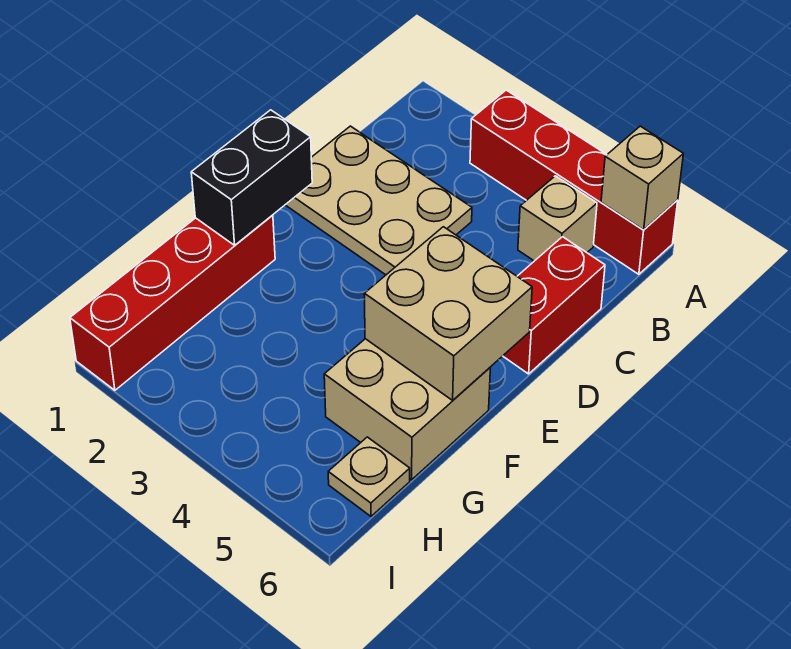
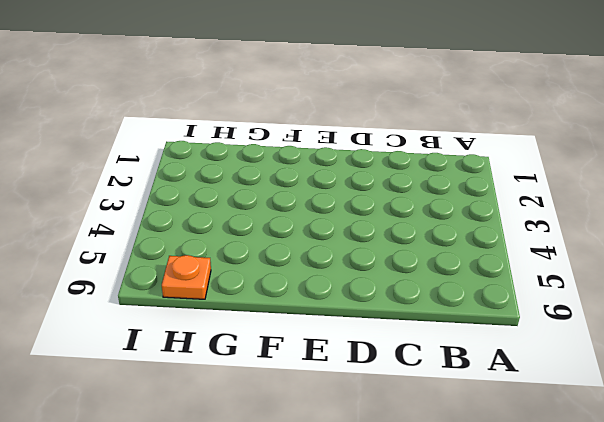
orange 1x1 plate [162,255,211,299] -> tan 1x1 plate [328,437,410,516]
none -> red 1x4 brick [470,90,678,274]
none -> tan 1x1 brick [518,176,597,261]

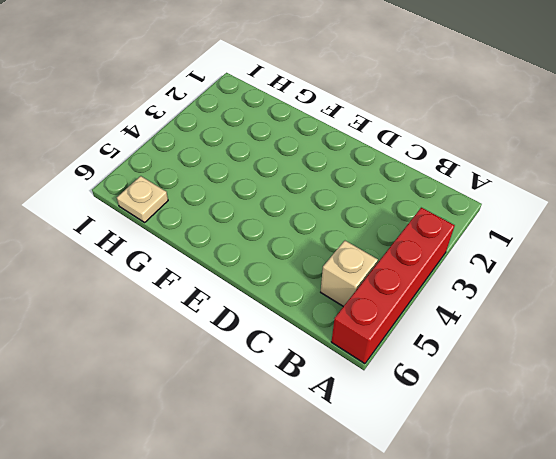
none -> tan 2x3 plate [286,126,472,275]
none -> red 1x2 brick [503,237,605,374]

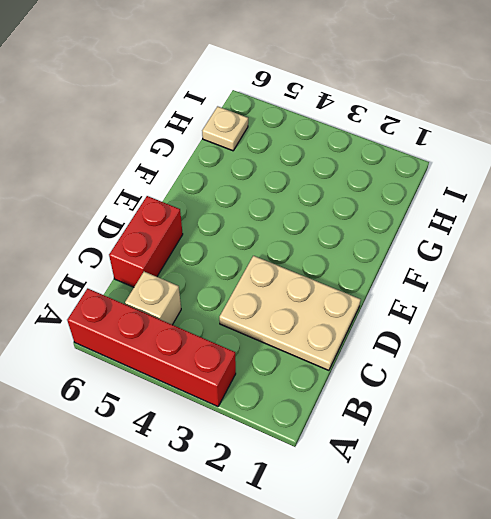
none -> red 1x4 brick [70,215,275,390]
none -> tan 2x2 brick [324,339,490,480]

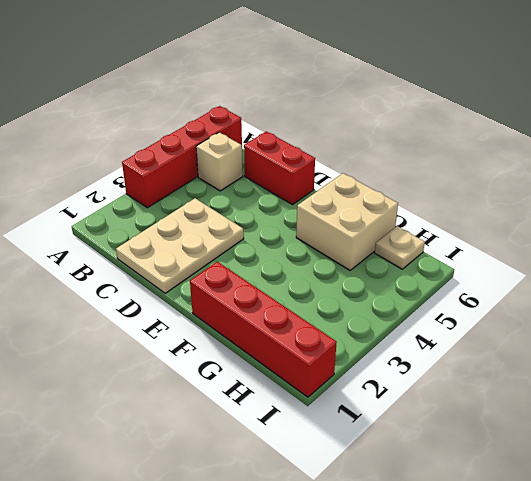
none -> tan 1x1 brick [601,126,683,230]
none -> black 1x2 brick [191,110,312,245]

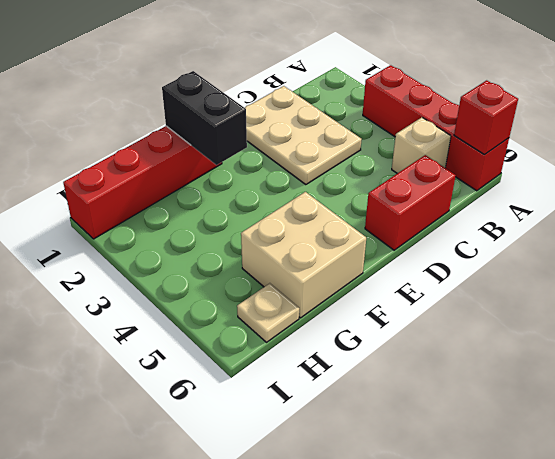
red 1x1 brick [454,80,518,154] -> tan 1x1 brick [601,126,683,230]
black 1x2 brick [162,71,247,165] -> black 1x2 brick turned to [191,110,312,245]
none -> tan 2x2 brick [364,227,532,400]

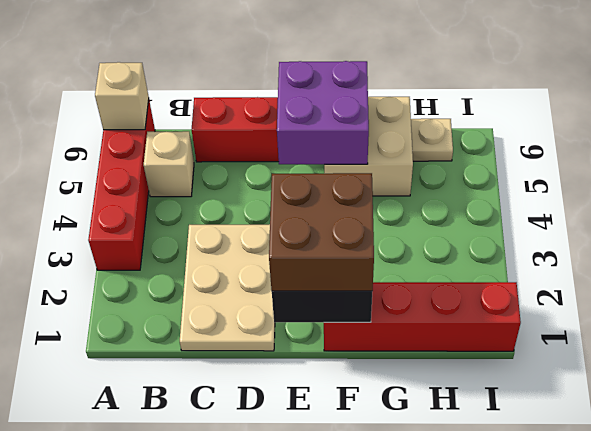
brown 2x2 brick [269,173,374,291] -> none
purple 2x2 brick [277,61,369,165] -> tan 2x2 brick [364,227,532,400]

